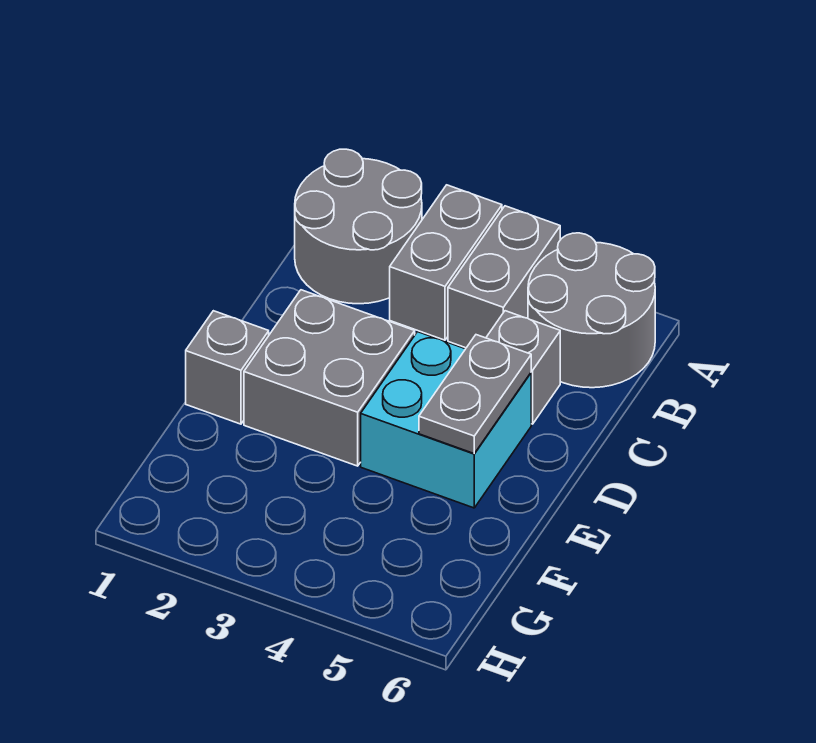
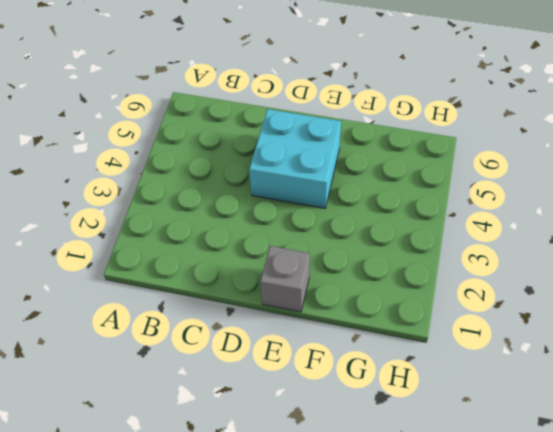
none -> grey 2x2 round brick [295,149,422,304]
none -> grey 1x2 brick [390,185,502,340]

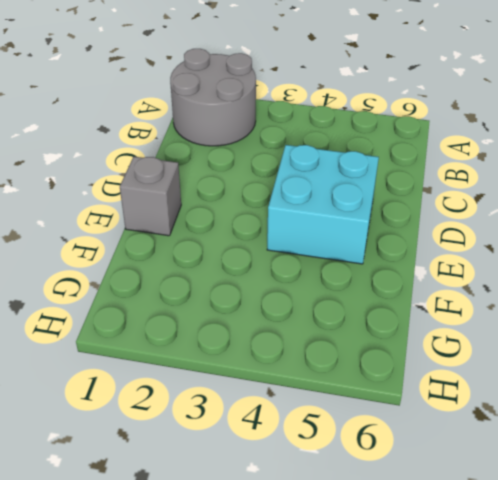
none -> grey 1x2 brick [390,185,502,340]
none -> grey 1x2 brick [448,206,560,348]

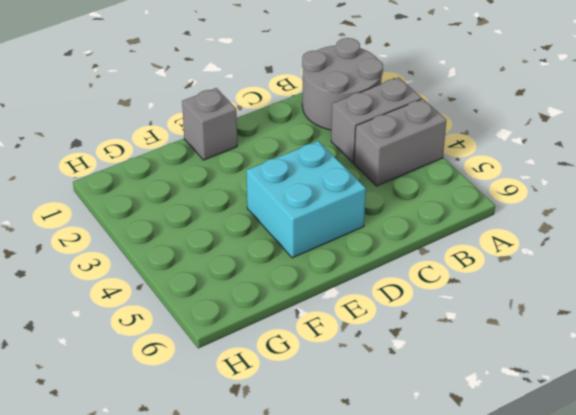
none -> grey 2x2 round brick [528,233,655,388]
none -> grey 1x1 brick [486,311,560,424]

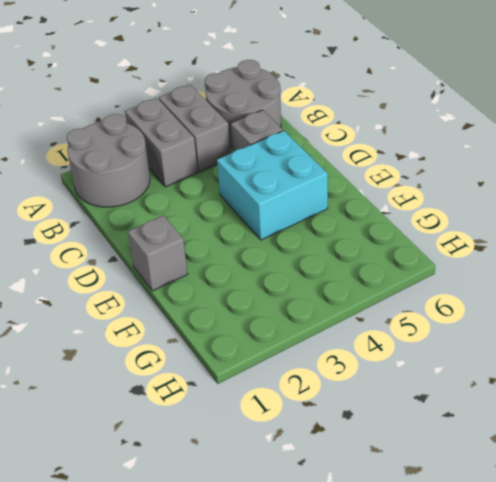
none -> grey 2x2 brick [244,290,415,466]
none -> grey 1x2 plate [419,335,531,453]

